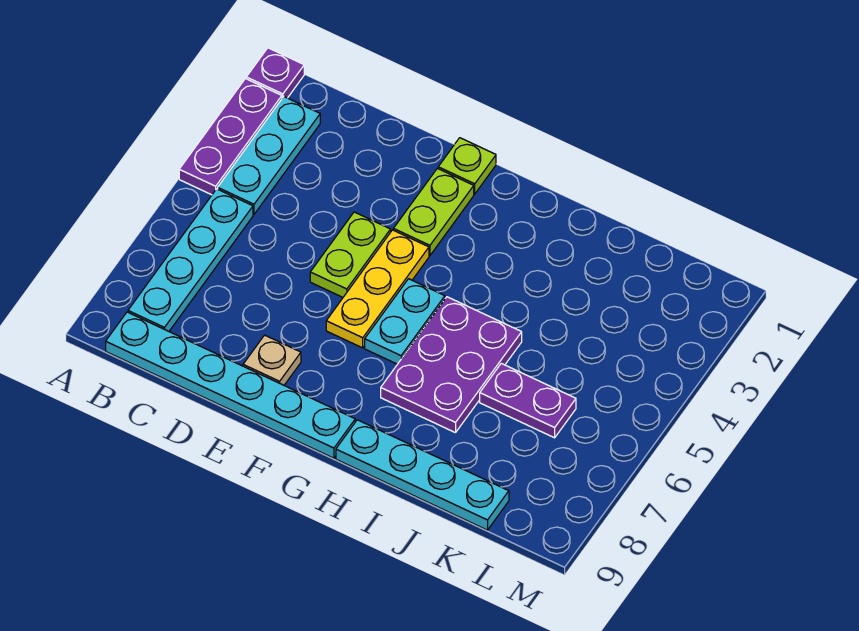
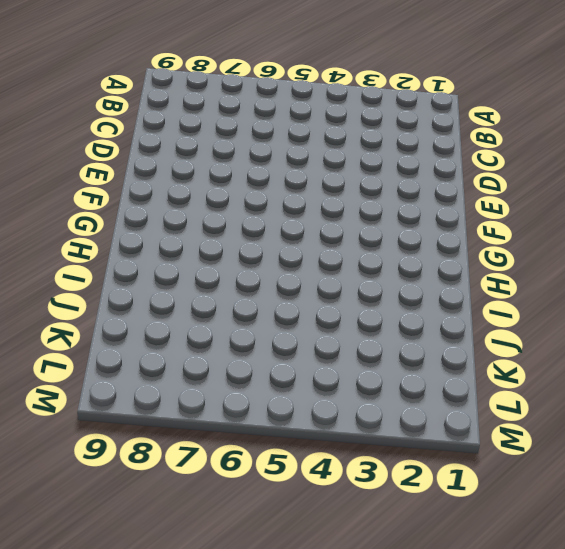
none -> purple 1x1 plate [246,48,304,98]
none -> purple 1x3 plate [179,79,282,195]
none -> cyan 1x3 plate [218,97,320,214]

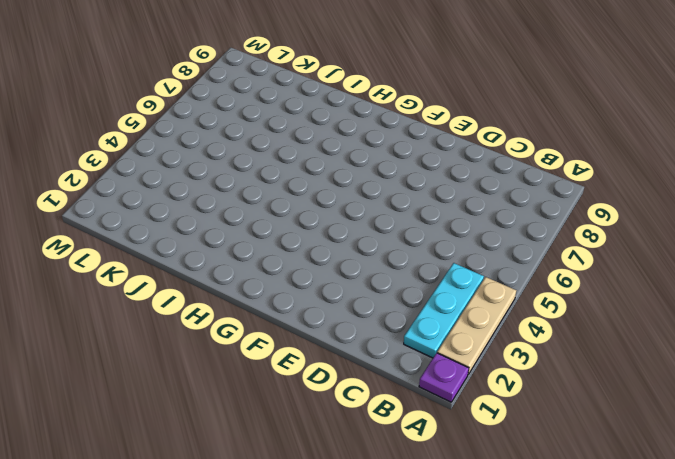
tan 1x3 plate [437,277,516,374] -> purple 1x3 plate [179,79,282,195]
none -> cyan 1x4 plate [128,189,253,331]
none -> cyan 1x6 plate [106,312,355,458]
none -> lime 1x2 plate [310,212,391,297]

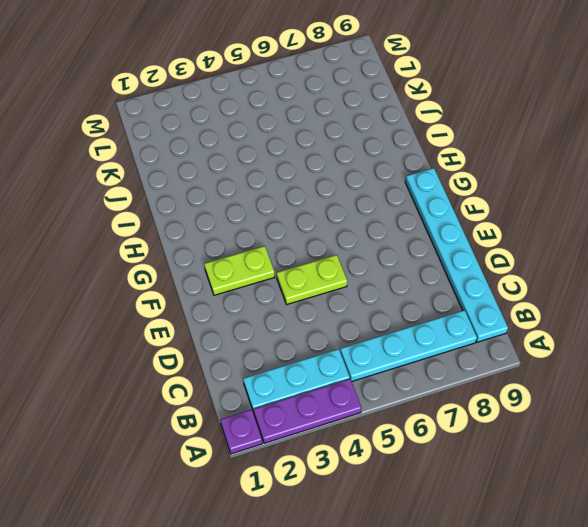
none -> tan 1x1 plate [243,335,301,385]
none -> lime 1x1 plate [438,138,496,194]
none -> yellow 1x3 plate [326,230,429,348]

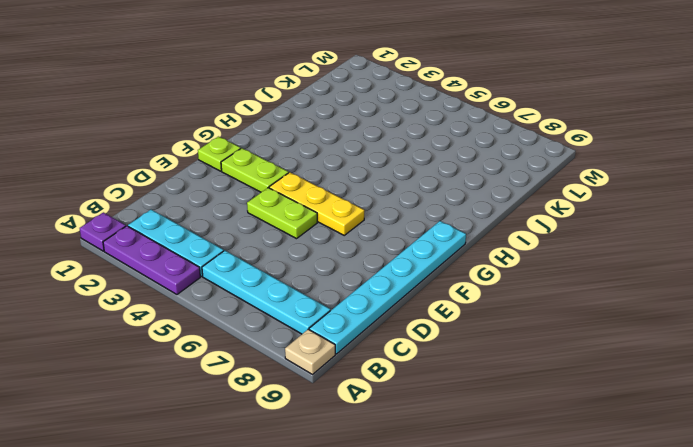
tan 1x1 plate [285,329,335,374] -> tan 1x1 plate moved to [243,335,301,385]
none -> cyan 1x2 plate [365,279,445,364]
none -> purple 2x3 plate [381,297,522,433]
none -> cyan 1x4 plate [336,420,509,530]

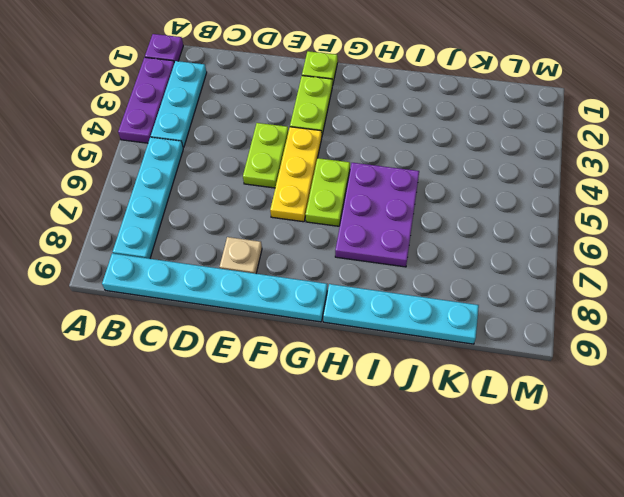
lime 1x2 plate [306,158,350,226] -> cyan 1x2 plate [365,279,445,364]
none -> purple 1x2 plate [480,363,576,438]

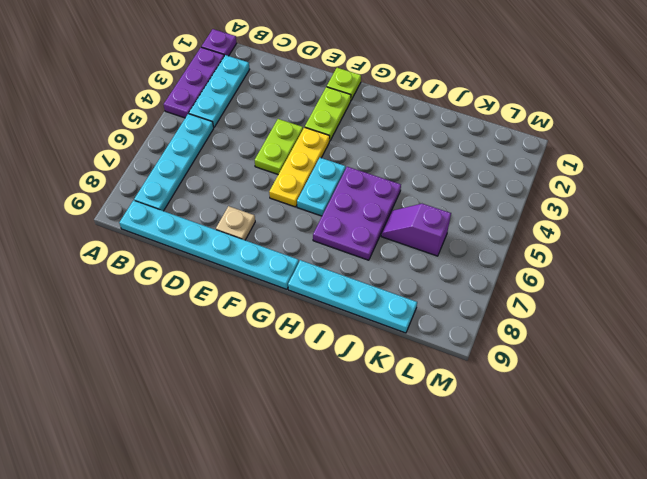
purple 1x2 slope [381,204,451,256] -> purple 1x2 plate [480,363,576,438]

